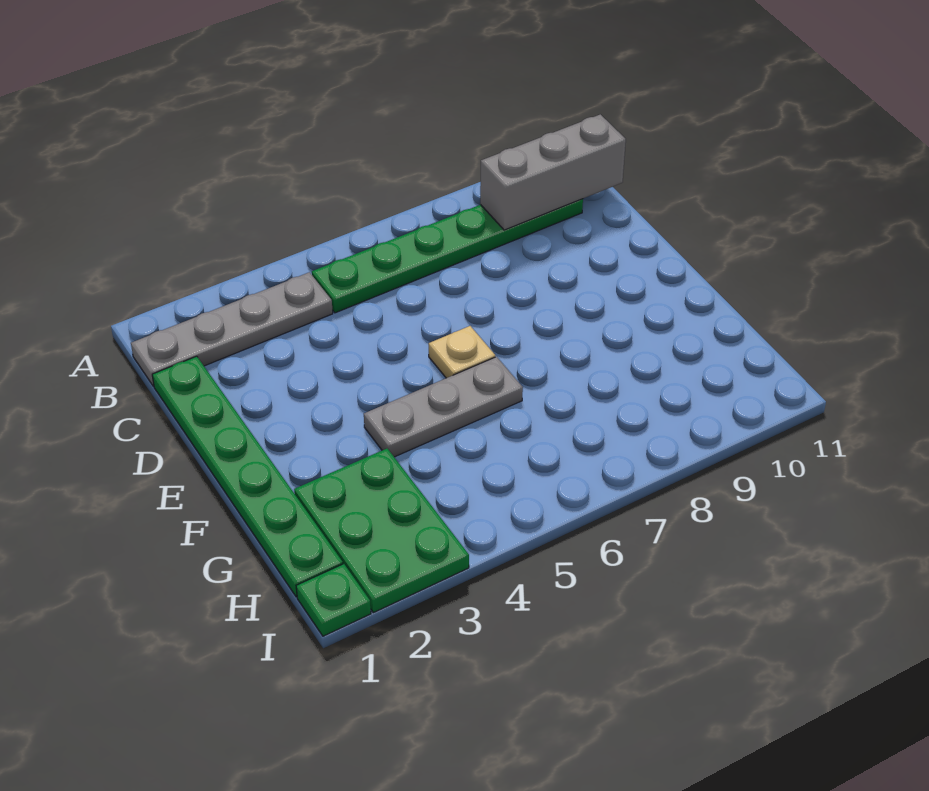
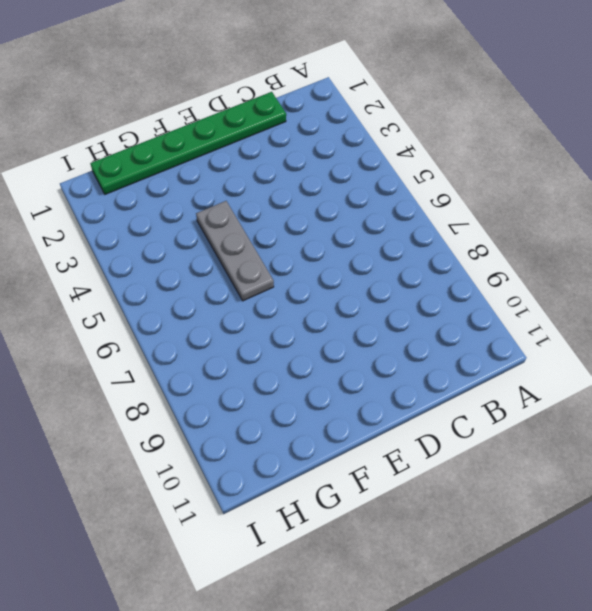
none -> grey 1x4 plate [131,272,333,386]
none -> green 1x6 plate [312,199,583,313]

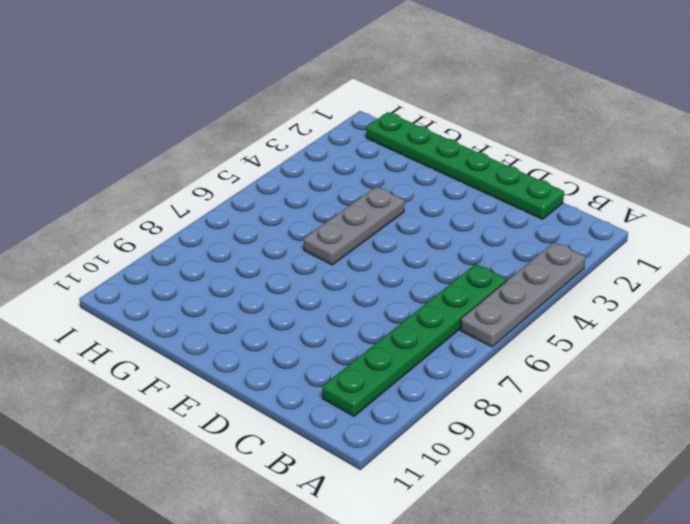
grey 1x4 plate [460,242,585,347] -> grey 1x4 plate moved to [131,272,333,386]
none -> tan 1x1 plate [429,326,495,378]
none -> green 2x3 plate [294,449,469,613]

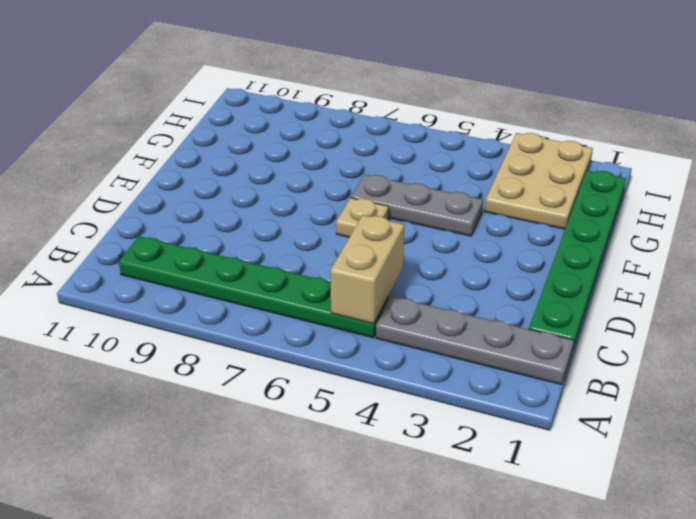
tan 1x2 brick [330,215,405,324] -> none
tan 2x3 plate [485,133,593,229] -> green 2x3 plate [294,449,469,613]
none -> green 1x1 plate [296,564,371,636]
none -> grey 1x3 brick [480,114,626,230]

